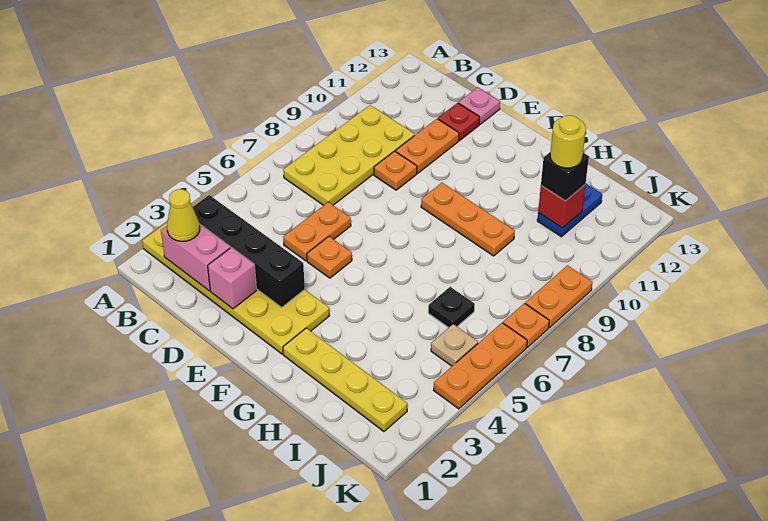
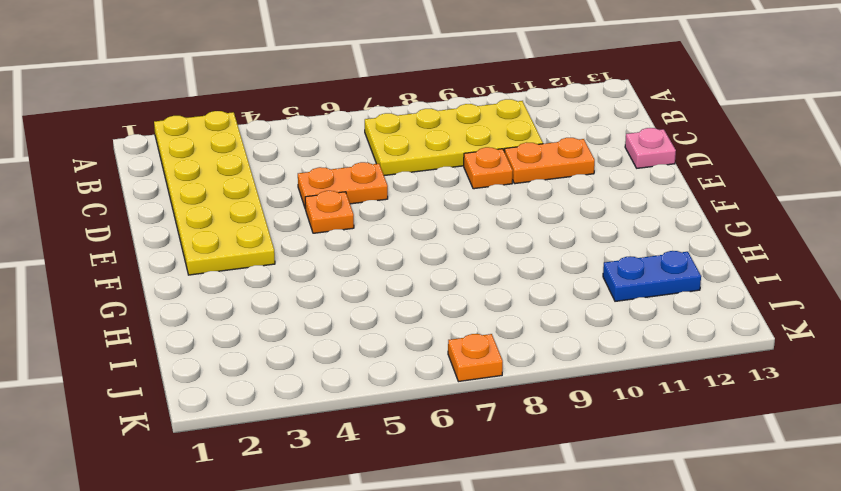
none -> red 1x1 plate [438,103,480,140]
none -> orange 1x3 plate [421,183,515,256]
none -> yellow 1x4 plate [283,328,407,431]

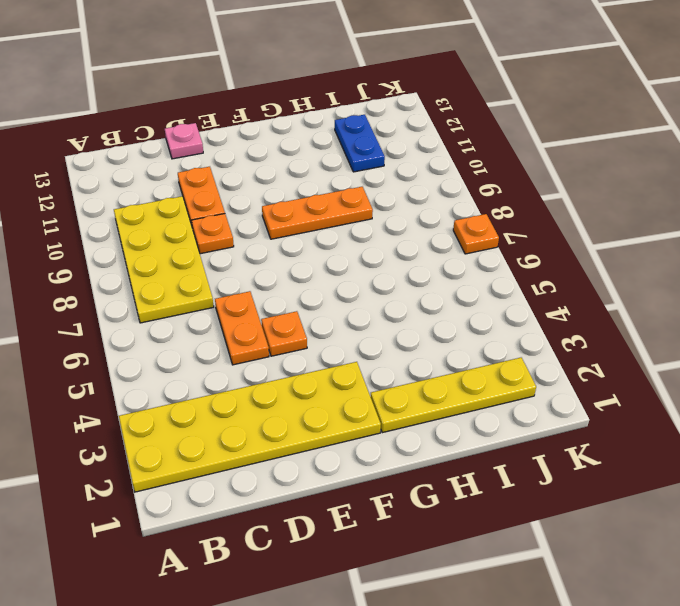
none -> red 1x1 plate [438,103,480,140]
none -> black 1x1 plate [428,287,475,328]
none -> tan 1x1 plate [431,324,478,366]

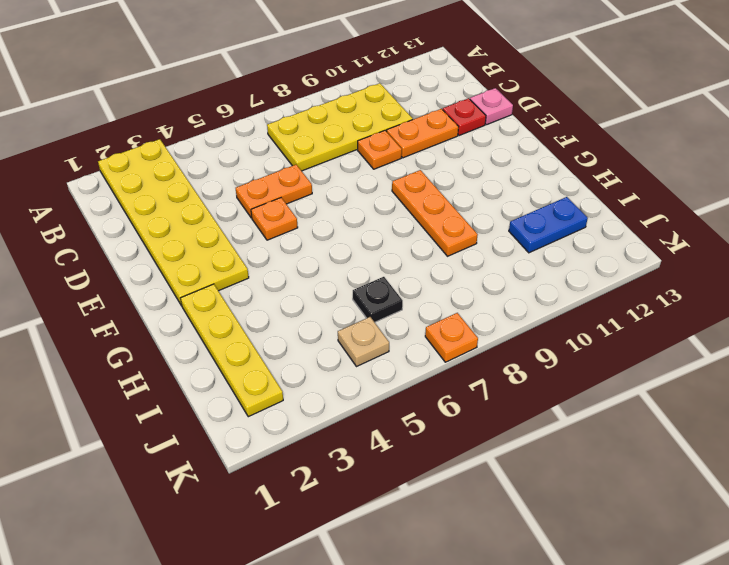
none -> orange 1x3 plate [434,323,527,409]
none -> orange 1x2 plate [525,265,593,328]
none -> pink 1x2 brick [161,224,230,291]

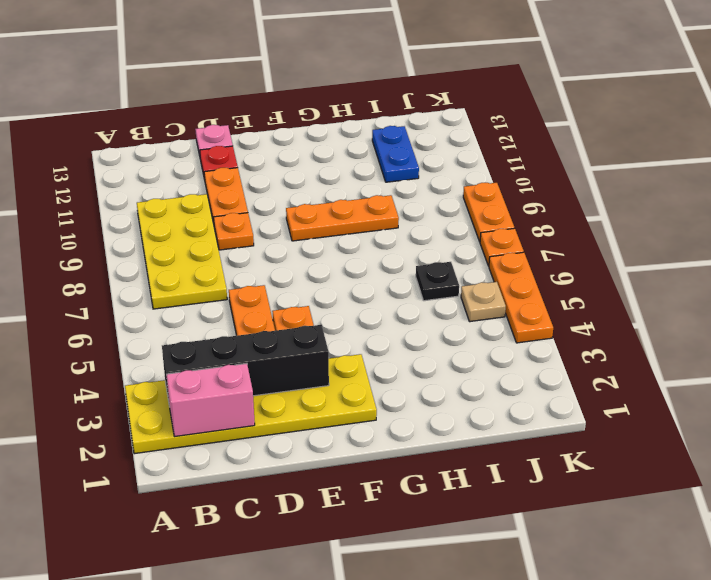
none -> yellow 1x4 plate [283,328,407,431]
none -> pink 1x1 brick [208,248,257,309]
none -> red 1x1 brick [538,185,585,228]

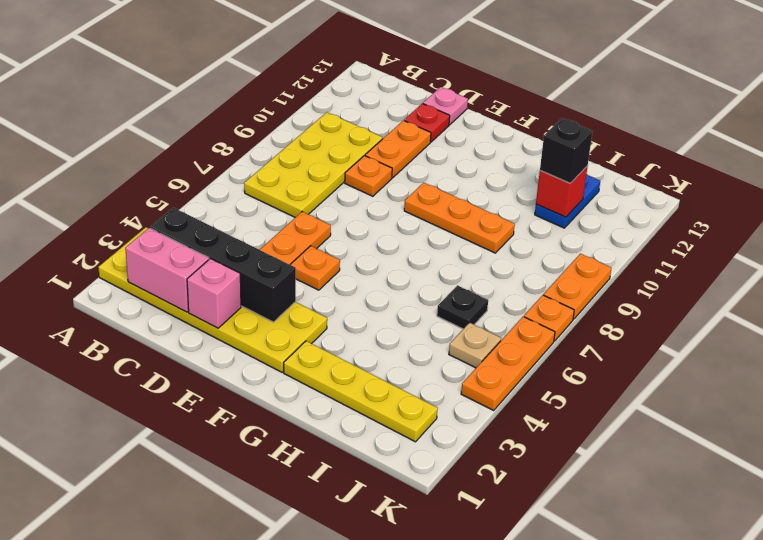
none -> yellow 1x1 cone [167,189,200,241]
none -> yellow 1x1 round brick [550,115,586,168]

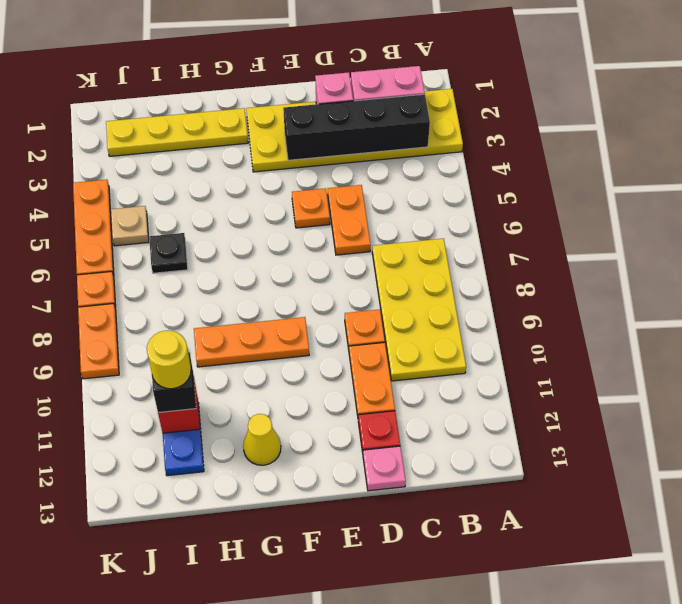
yellow 1x1 cone [243,414,281,465] -> yellow 1x1 cone moved to [167,189,200,241]

